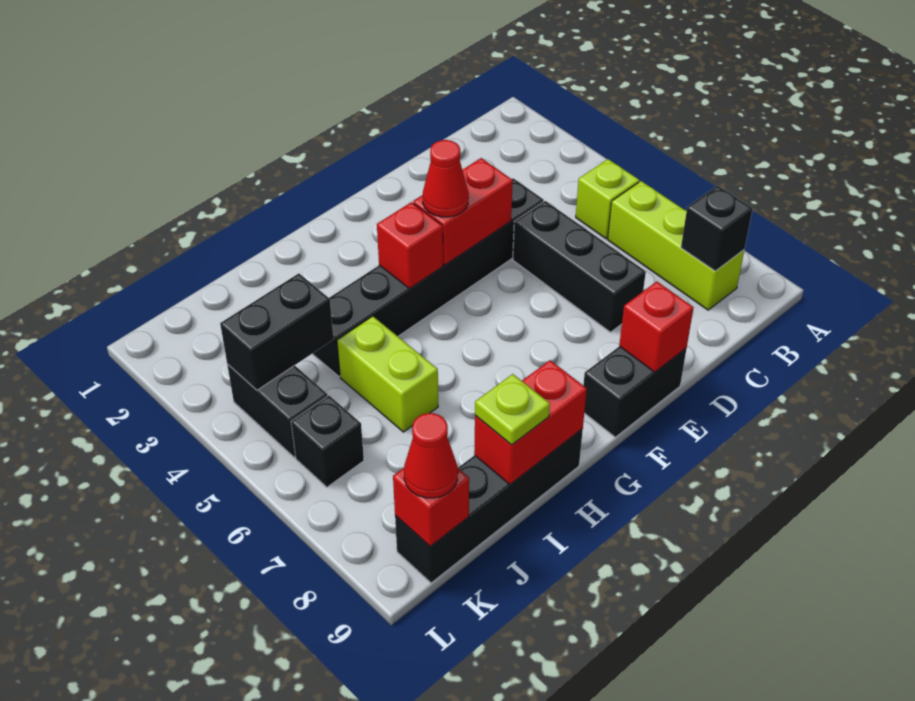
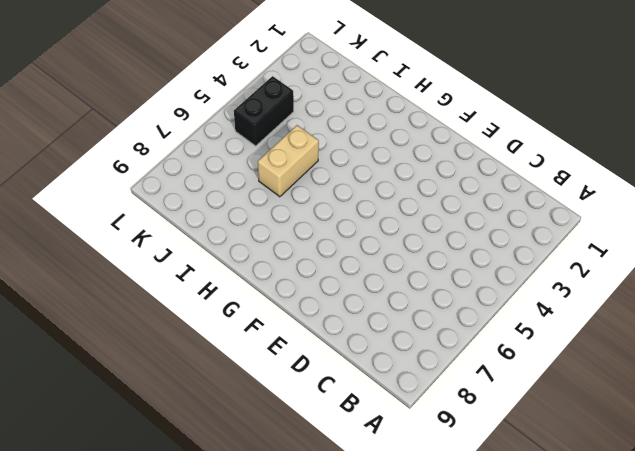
tan 1x2 brick [258,125,319,197] -> lime 1x2 brick [337,316,438,432]
none -> lime 1x1 brick [576,159,639,239]
none -> lime 1x3 brick [608,181,744,310]
none -> black 1x6 brick [312,178,544,377]

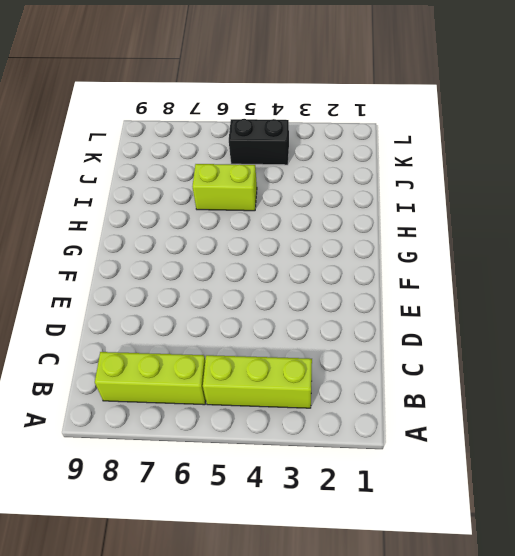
lime 1x3 brick [203,355,312,408] -> lime 1x1 brick [576,159,639,239]
none -> black 1x6 brick [312,178,544,377]
none -> black 1x3 brick [513,201,646,332]
none -> black 1x2 brick [583,346,687,437]

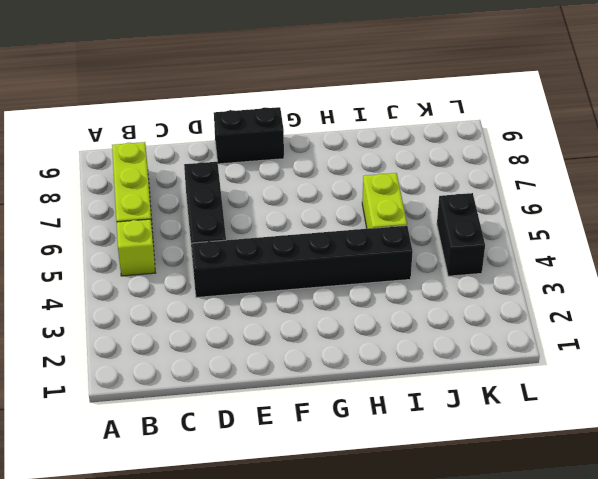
none -> black 1x4 brick [395,429,583,583]
none -> black 1x1 brick [291,396,364,487]
none -> black 1x1 brick [681,186,753,271]

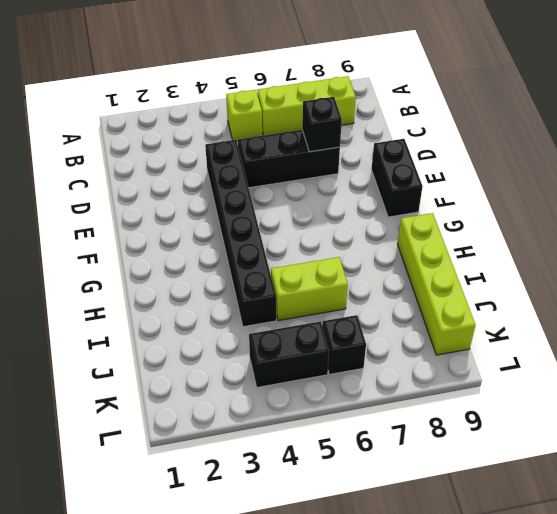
black 1x1 brick [302,97,342,152] -> black 1x1 brick moved to [681,186,753,271]
lime 1x4 brick [397,213,476,355] -> black 1x4 brick [395,429,583,583]
none -> red 1x2 brick [413,158,513,265]
none -> red 1x1 brick [619,282,693,372]
none -> red 1x1 brick [377,202,443,289]

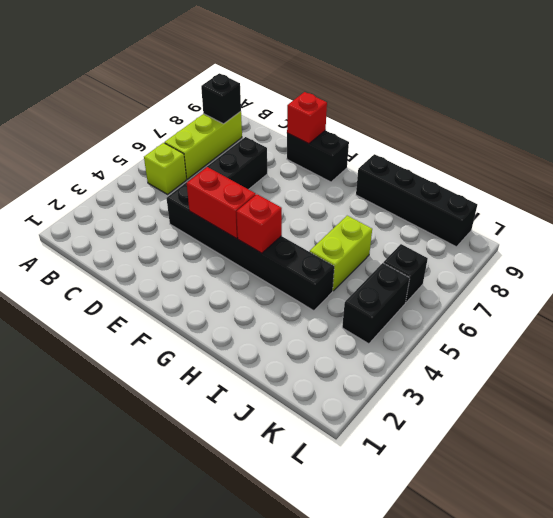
none -> red 1x2 brick [474,360,587,485]
none -> black 1x2 brick [220,274,334,390]
none -> red 1x1 brick [393,468,469,546]

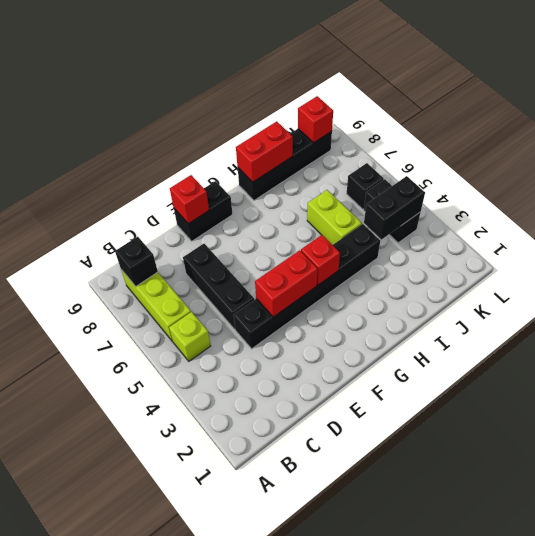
none -> red 1x1 cone [423,140,469,217]
none -> lime 1x1 plate [475,374,550,445]
none -> red 1x1 cone [404,413,458,498]

